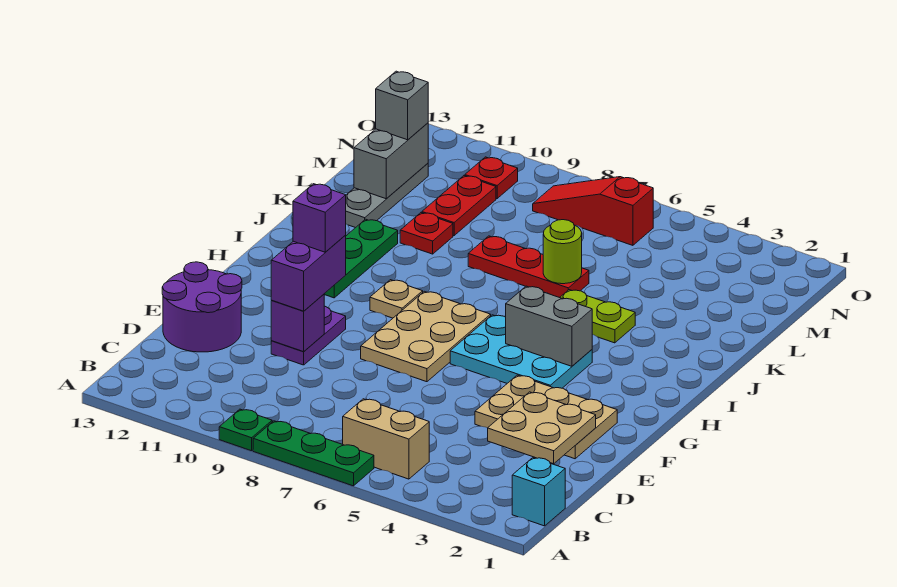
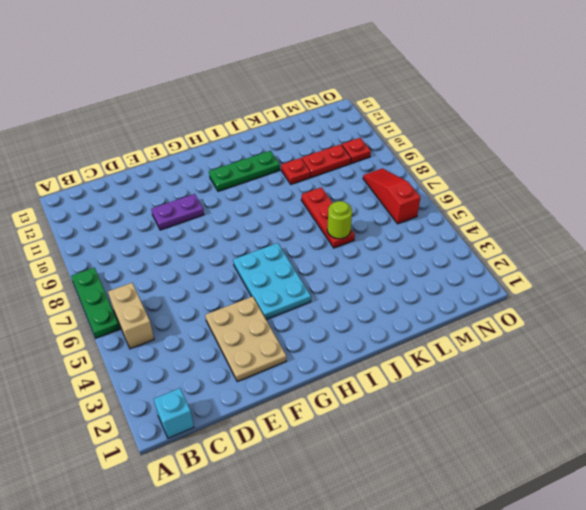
none -> green 1x1 plate [219,409,272,451]
none -> purple 2x2 round brick [162,262,242,352]
none -> tan 2x3 plate [361,291,491,382]

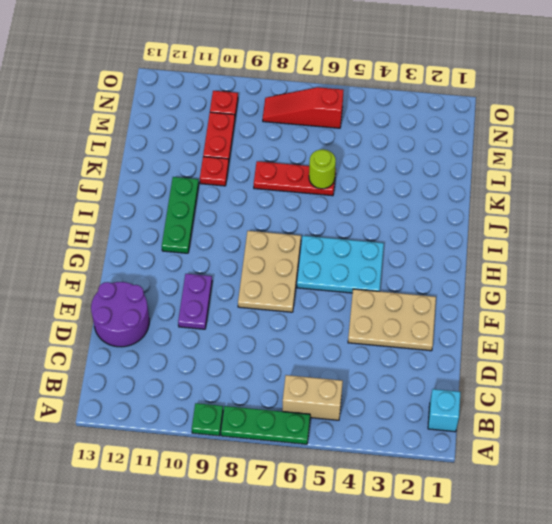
none -> tan 1x1 plate [370,280,423,318]
none -> lime 1x2 plate [560,290,635,343]
none -> grey 1x3 plate [346,163,428,228]

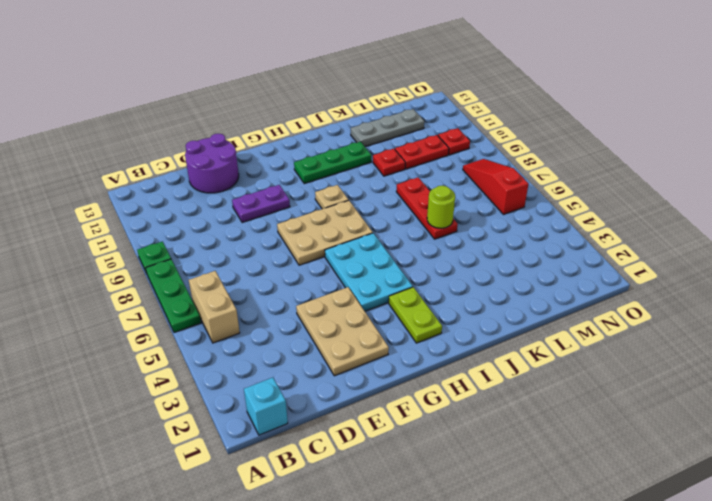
lime 1x2 plate [389,287,442,343] -> lime 1x2 plate moved to [560,290,635,343]
none -> tan 2x2 plate [488,392,596,464]
none -> purple 1x1 brick [271,294,324,352]
none -> grey 1x2 brick [506,286,592,366]

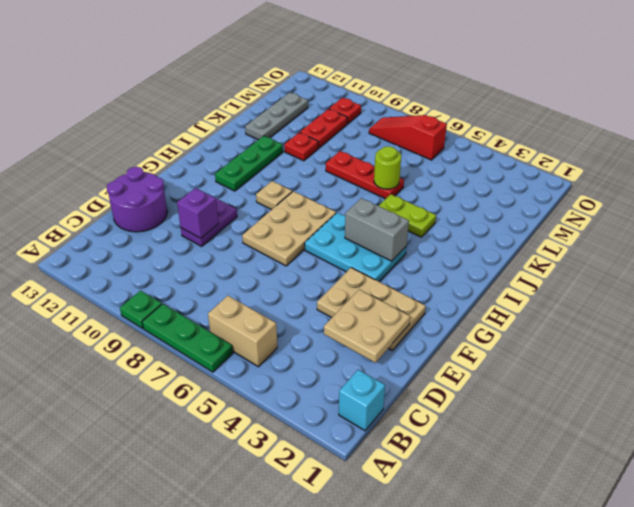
none -> grey 1x2 brick [354,123,428,199]
none -> purple 1x2 brick [271,235,346,311]
none -> grey 1x1 brick [376,71,428,140]

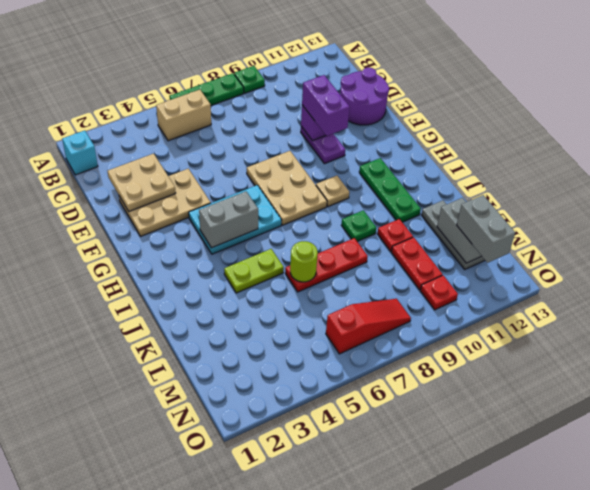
green 1x1 plate [341,210,376,242] -> none
grey 1x2 brick [457,195,515,263] -> grey 1x1 brick [376,71,428,140]
none -> purple 1x1 brick [293,184,346,252]

